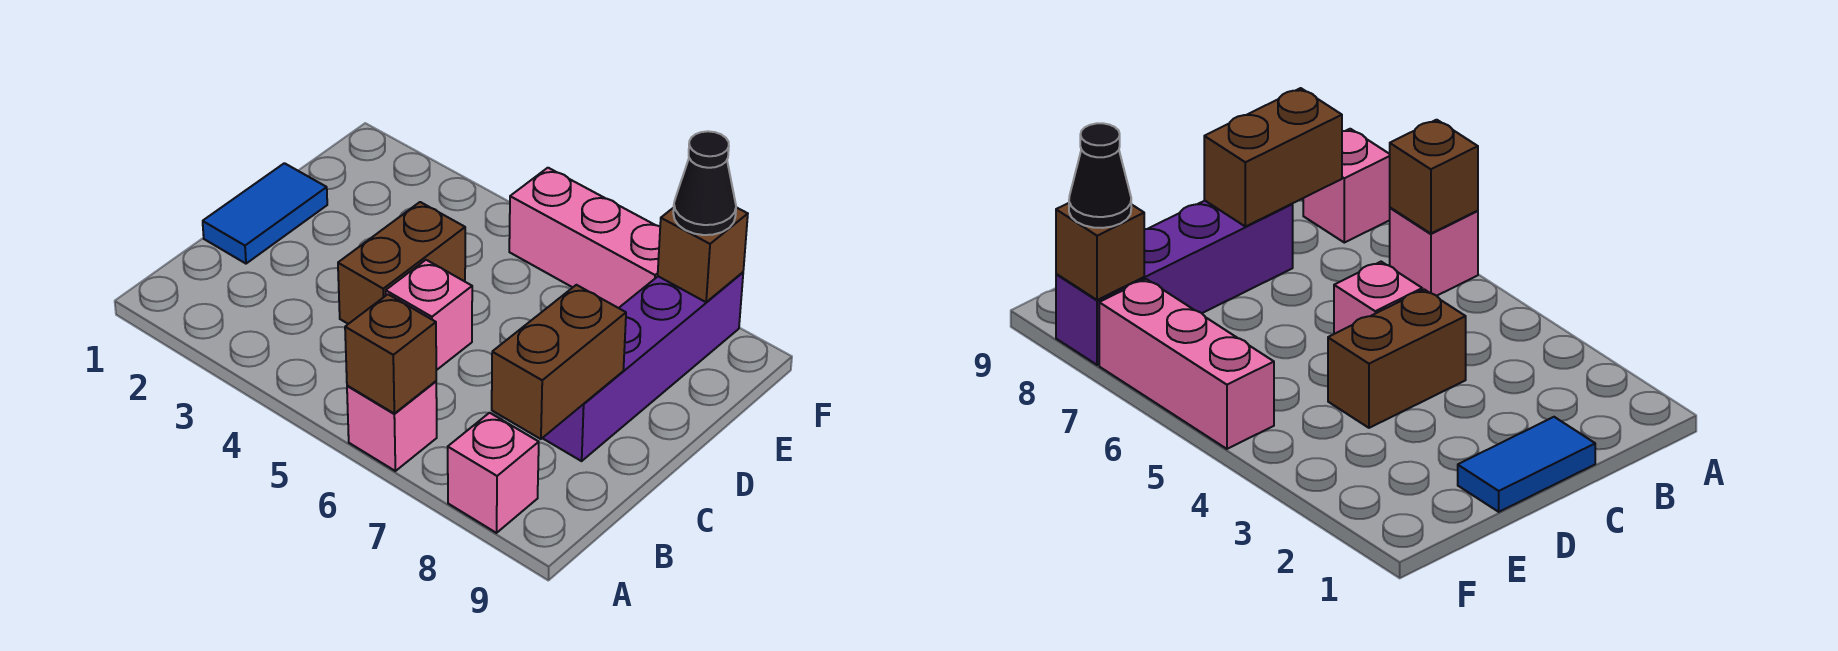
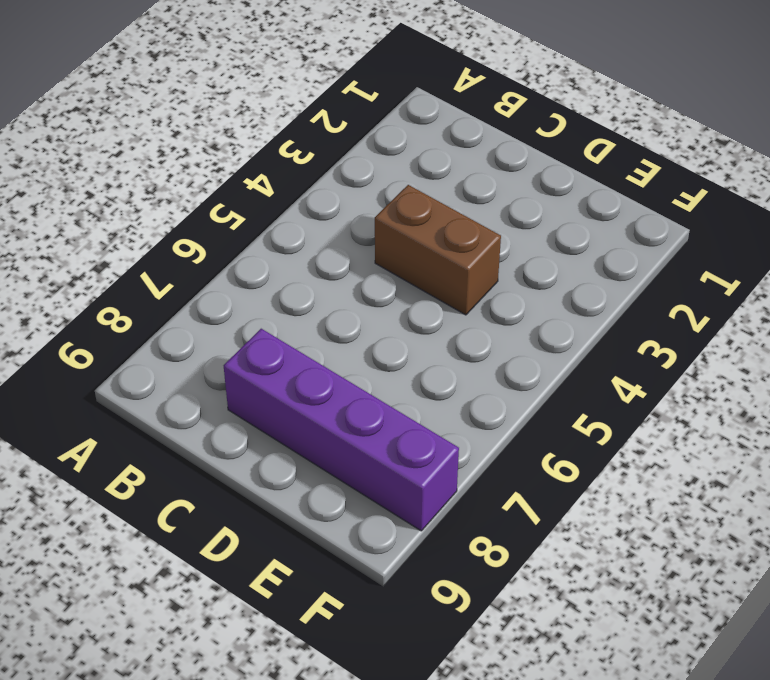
none -> pink 1x1 brick [347,381,437,471]
none -> pink 1x1 brick [448,413,539,533]

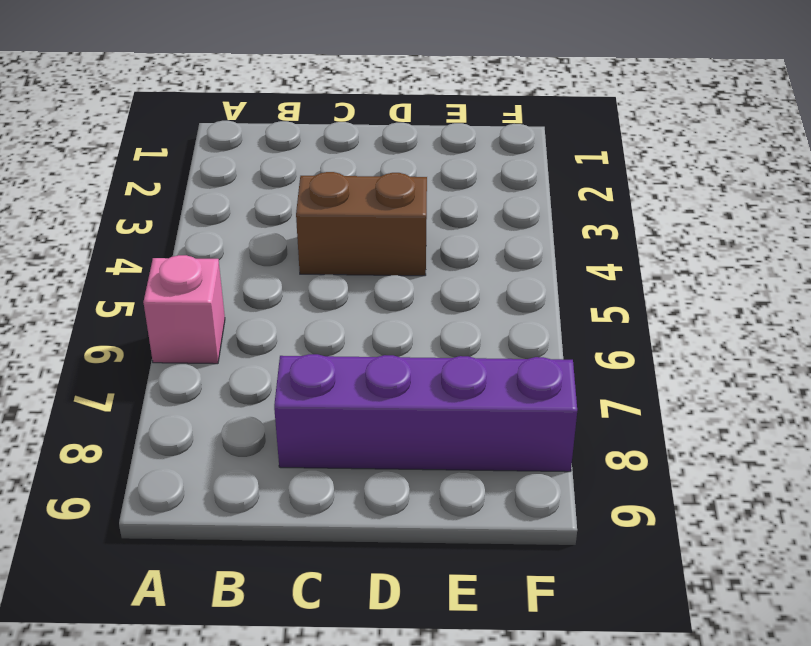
none -> pink 1x1 brick [448,413,539,533]
none -> blue 1x2 tile [203,163,327,264]

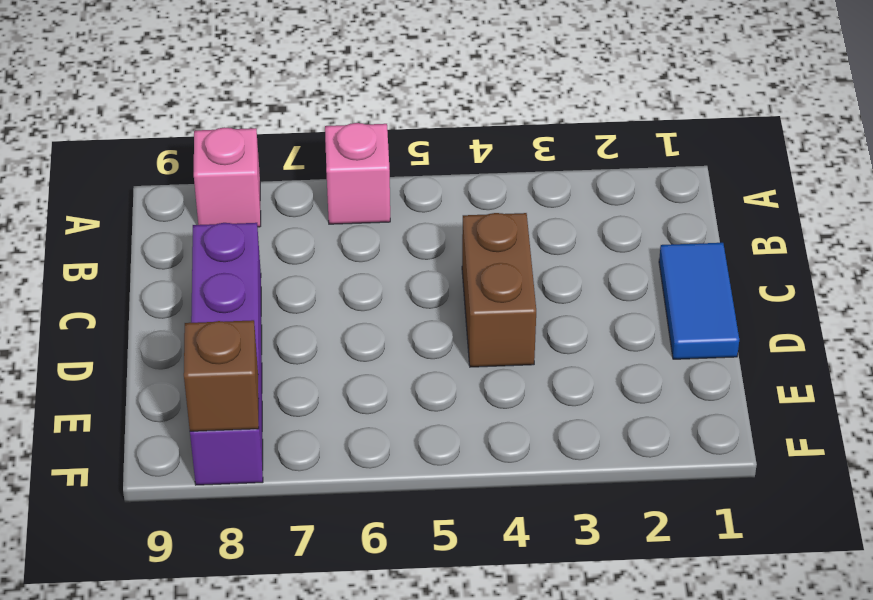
none -> pink 1x1 brick [386,260,472,370]
none -> pink 1x3 brick [509,168,660,308]

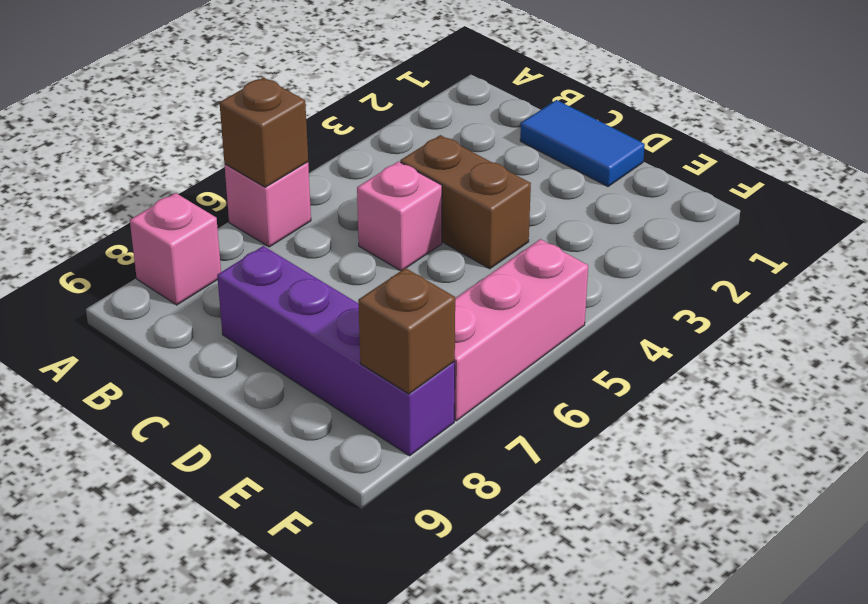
none -> brown 1x2 brick [492,285,626,439]
none -> black 1x1 cone [673,131,736,235]

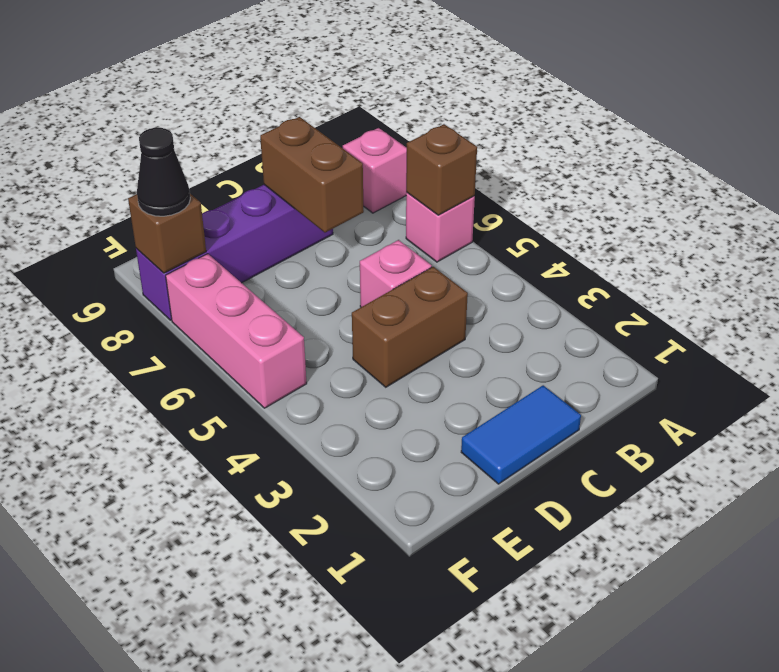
brown 1x2 brick [260,117,364,233] -> brown 1x2 brick turned to [492,285,626,439]

